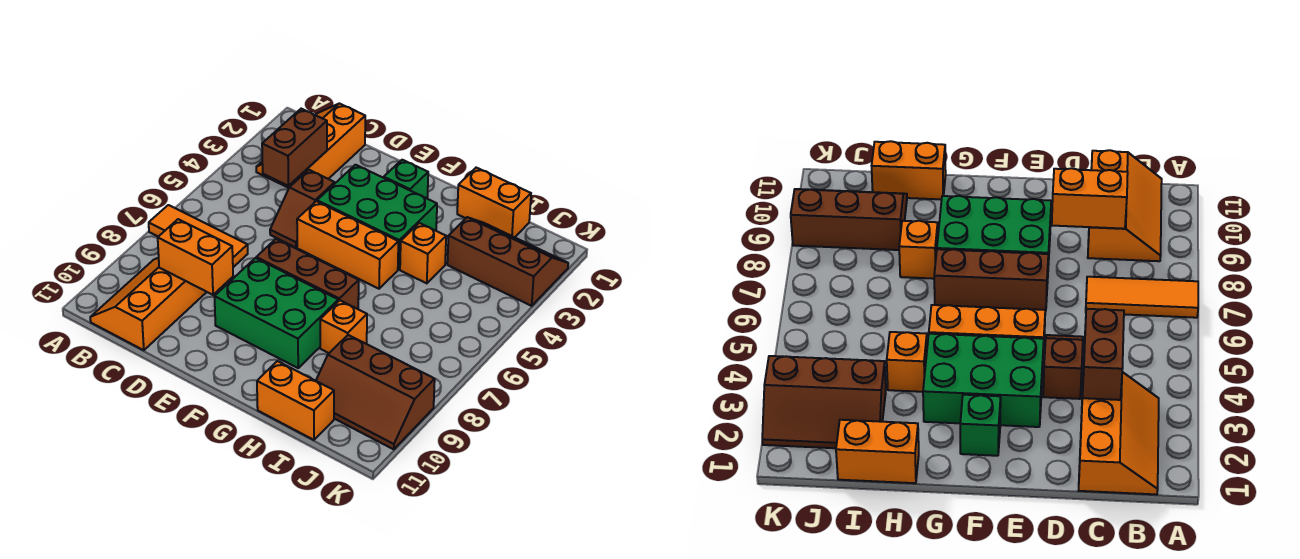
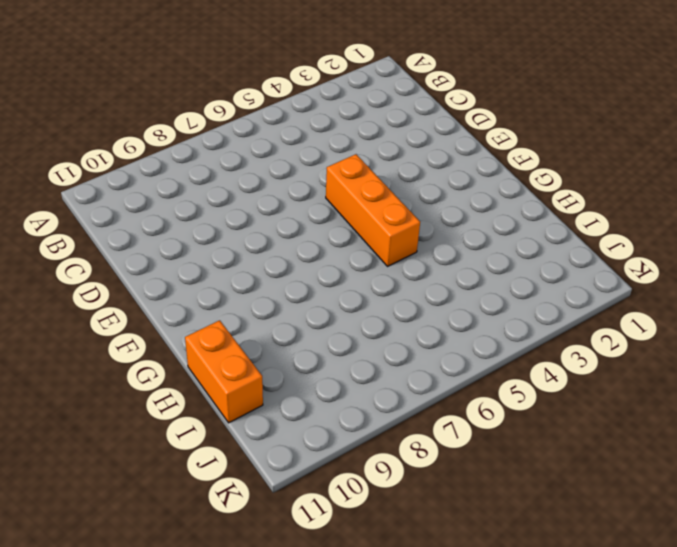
none -> orange 1x3 tile [149,205,248,267]
none -> orange 2x3 slope [256,103,365,188]
none -> orange 2x3 slope [90,258,206,350]

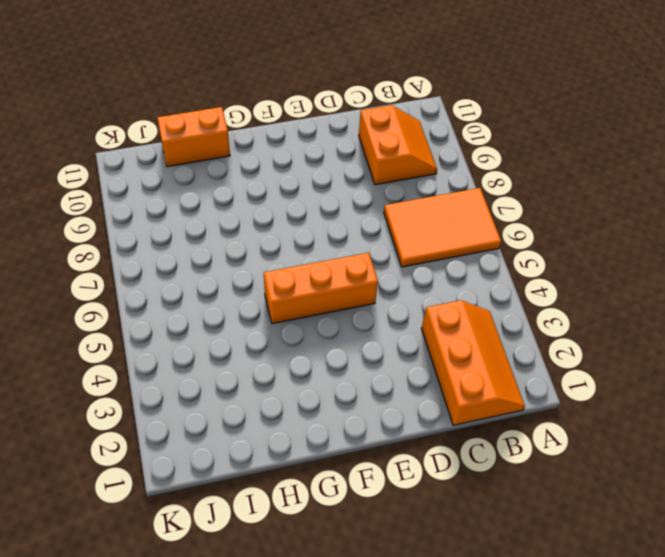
orange 2x3 tile [384,188,501,267] -> orange 1x3 tile [149,205,248,267]
orange 2x2 slope [359,105,437,185] -> orange 2x3 slope [90,258,206,350]
none -> brown 1x2 slope [270,170,335,248]
none -> green 2x3 brick [317,165,437,270]
none -> brown 1x3 brick [256,239,359,309]

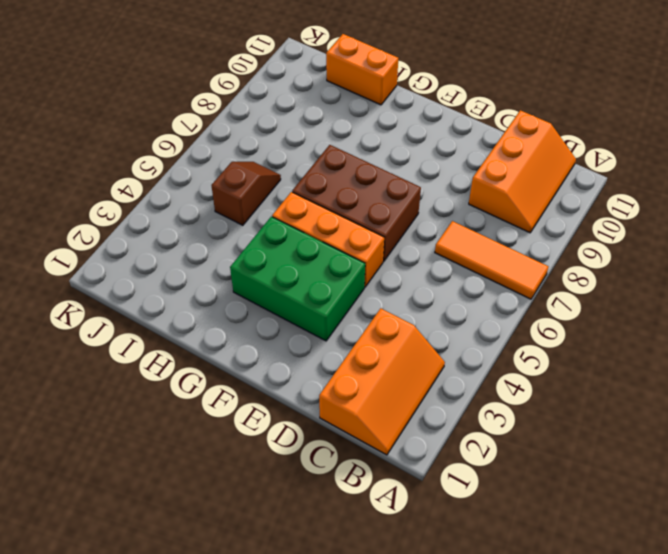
brown 2x3 brick [292,145,421,261] -> brown 1x3 brick [256,239,359,309]
brown 1x2 slope [211,162,281,225] -> brown 1x2 slope moved to [270,170,335,248]
none -> green 2x3 brick [214,258,338,368]
none -> green 1x1 brick [384,160,428,198]
none -> orange 1x2 brick [457,168,531,237]

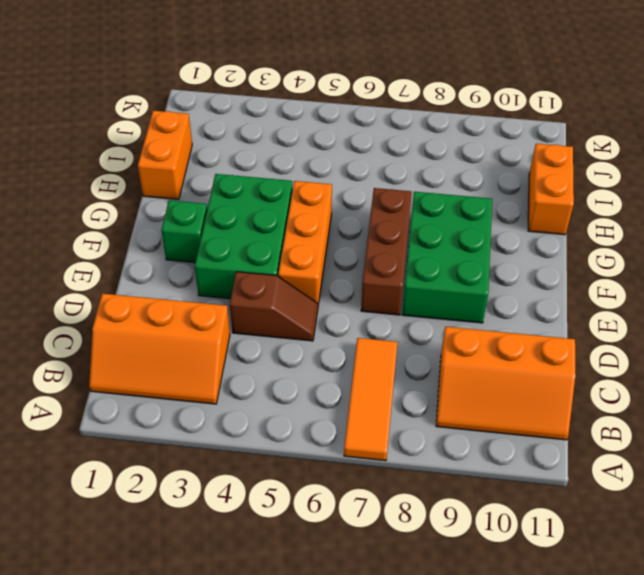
none -> orange 1x1 brick [400,223,446,283]
none -> orange 1x1 brick [320,300,367,353]
none -> brown 2x3 slope [447,217,568,306]

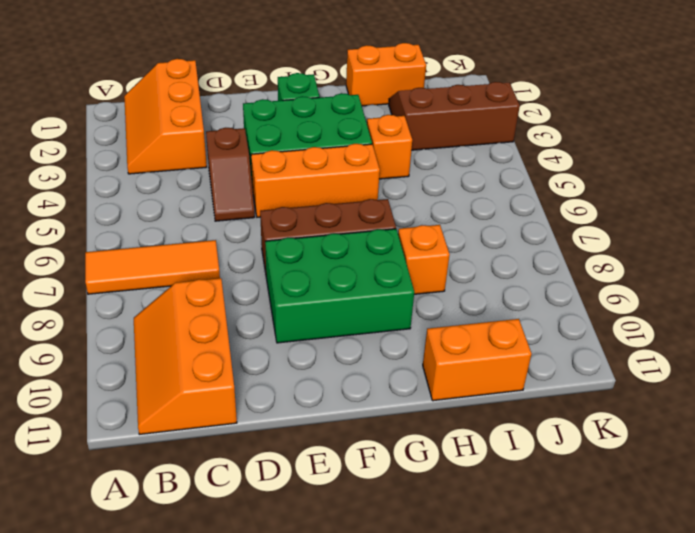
none -> brown 2x3 slope [316,335,435,449]
none -> brown 1x2 brick [262,109,327,186]
none -> orange 1x2 brick [158,219,233,295]

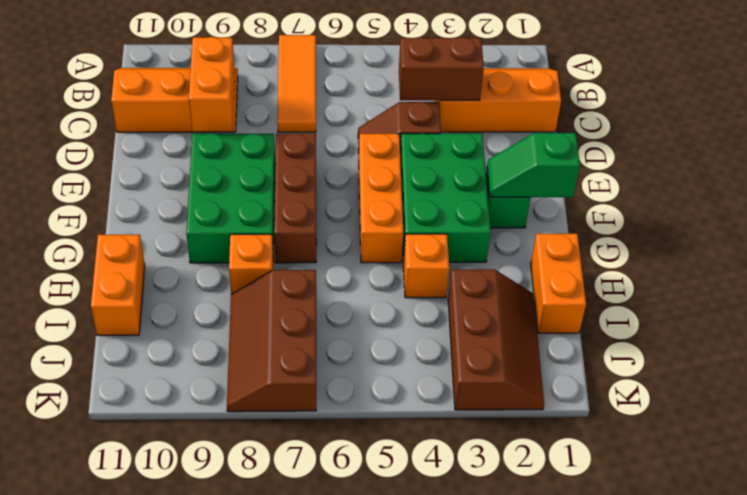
green 1x2 slope [487,133,580,197] -> none
brown 2x3 slope [227,270,316,412] -> brown 2x3 slope moved to [316,335,435,449]

